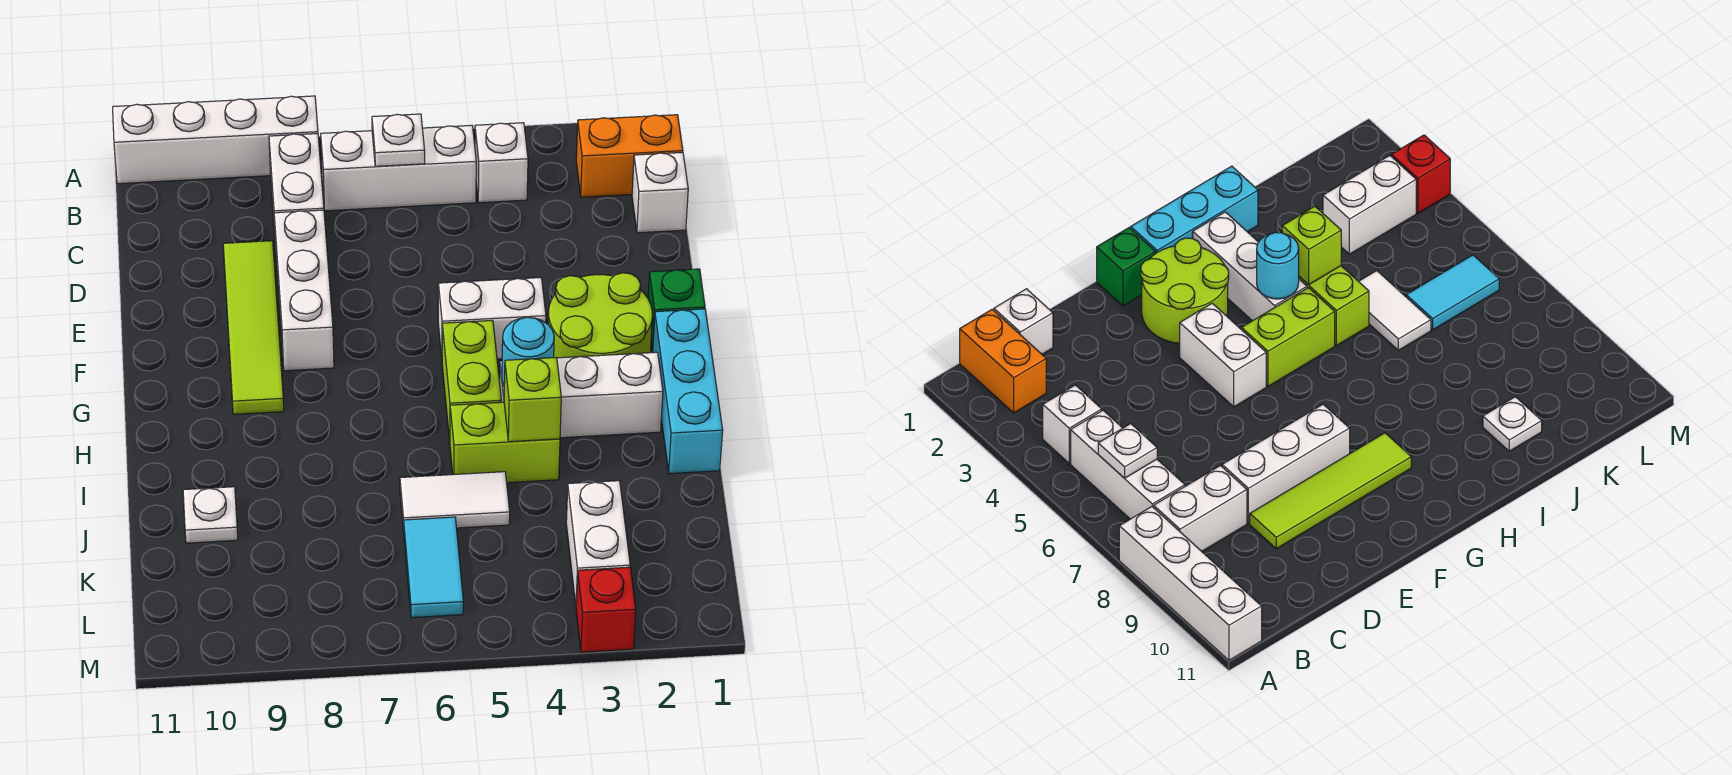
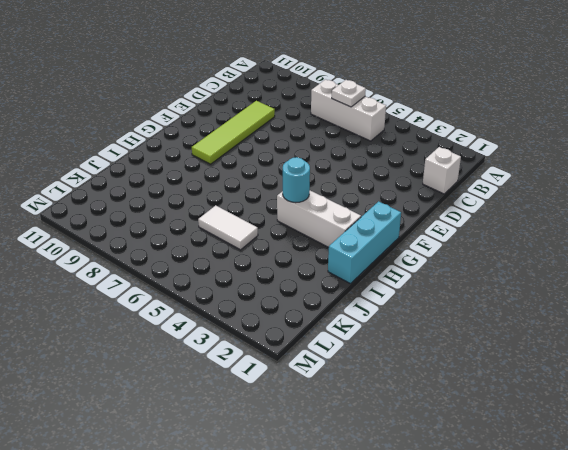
none -> white 1x4 brick [113,96,318,184]
none -> orange 1x2 brick [576,115,683,197]
none -> white 1x1 brick [475,123,528,203]

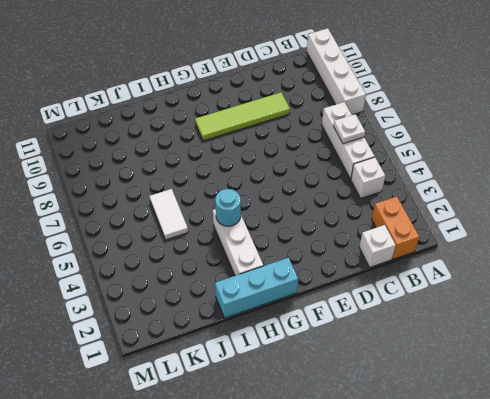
none -> white 1x2 brick [269,134,324,249]
none -> white 1x3 brick [274,210,334,371]
none -> green 1x1 brick [648,269,705,350]

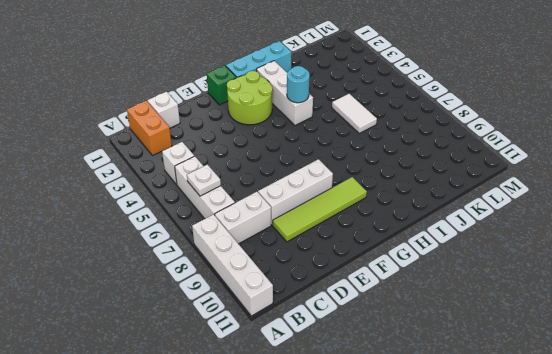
none -> white 1x2 brick [438,278,546,359]
none -> lime 1x2 brick [442,320,501,440]
none -> lime 1x2 brick [450,402,560,483]

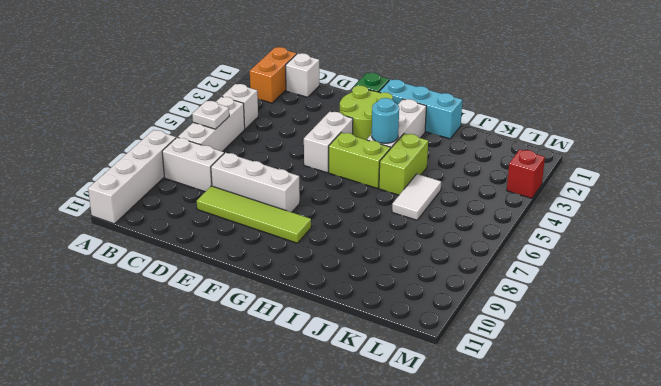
none -> white 1x1 plate [183,487,238,543]
none -> white 1x2 brick [566,481,630,604]
none -> cyan 1x2 tile [404,517,463,618]

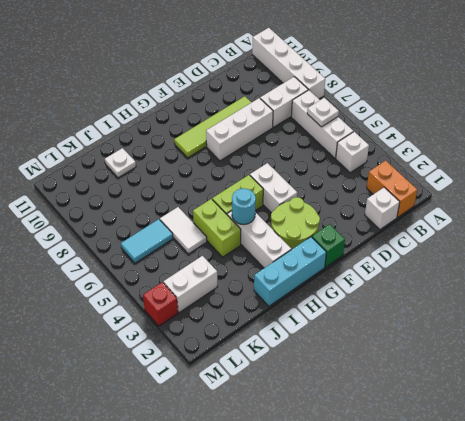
none -> lime 1x1 brick [504,358,561,442]

